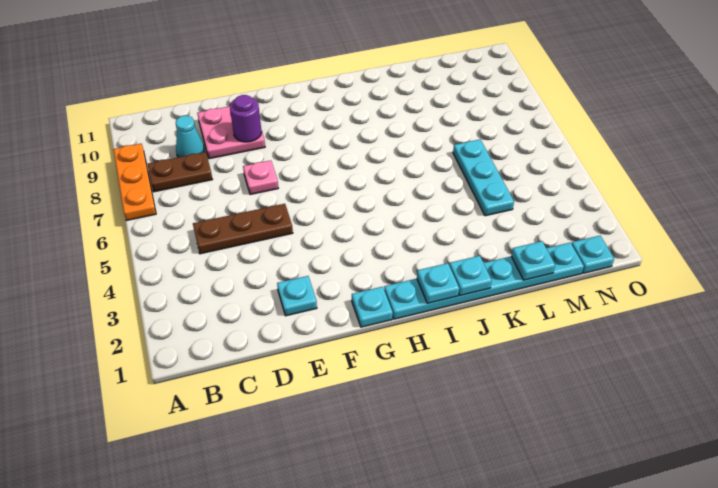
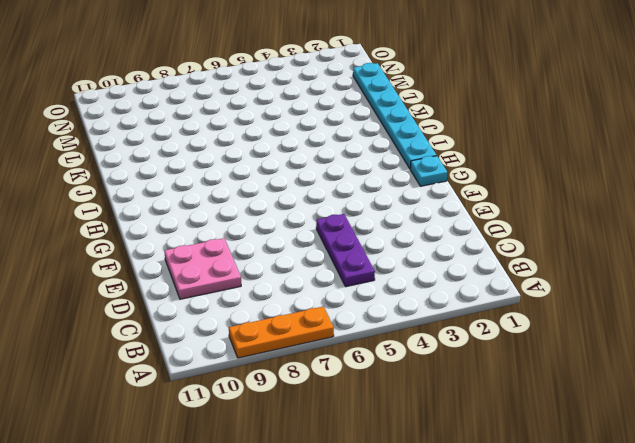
purple 1x3 plate [316,214,375,287] -> brown 1x3 plate [193,204,293,254]
none -> brown 1x2 plate [147,152,212,192]
none -> cyan 1x1 cone [176,116,205,157]
none -> cyan 1x1 plate [277,276,317,316]

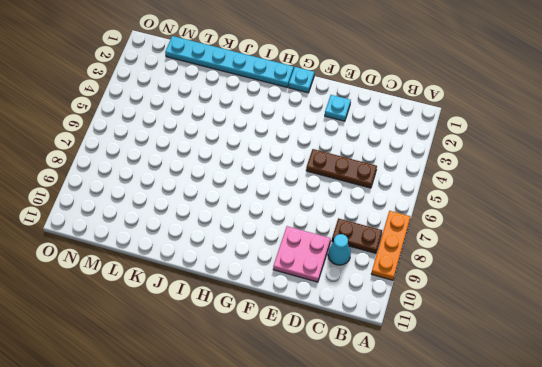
none -> pink 1x1 plate [243,161,278,195]
none -> cyan 1x3 plate [453,139,514,216]
none -> cyan 1x1 plate [572,236,614,273]

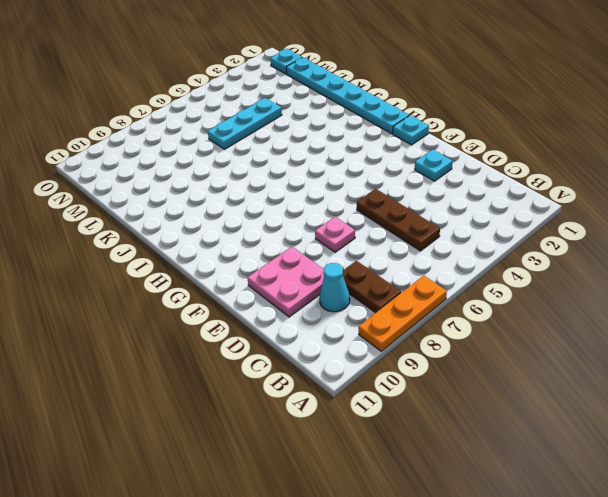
none -> purple 1x1 round brick [230,95,262,142]
none -> cyan 1x1 plate [417,263,459,303]
none -> cyan 1x1 plate [449,256,492,296]

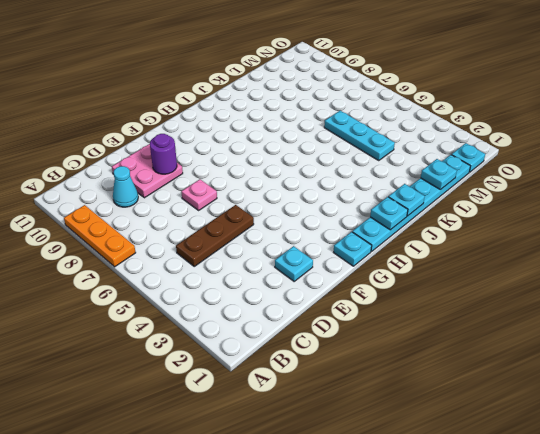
none -> brown 1x2 plate [147,152,212,192]

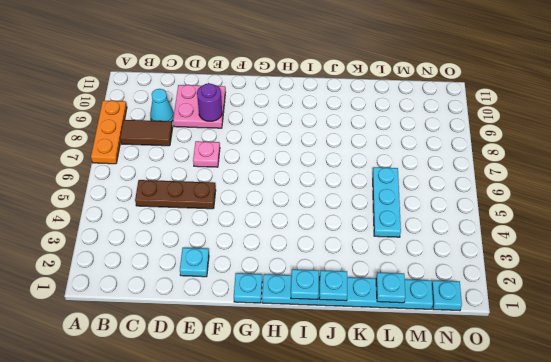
brown 1x2 tile [120,120,173,146] -> brown 1x2 plate [147,152,212,192]

